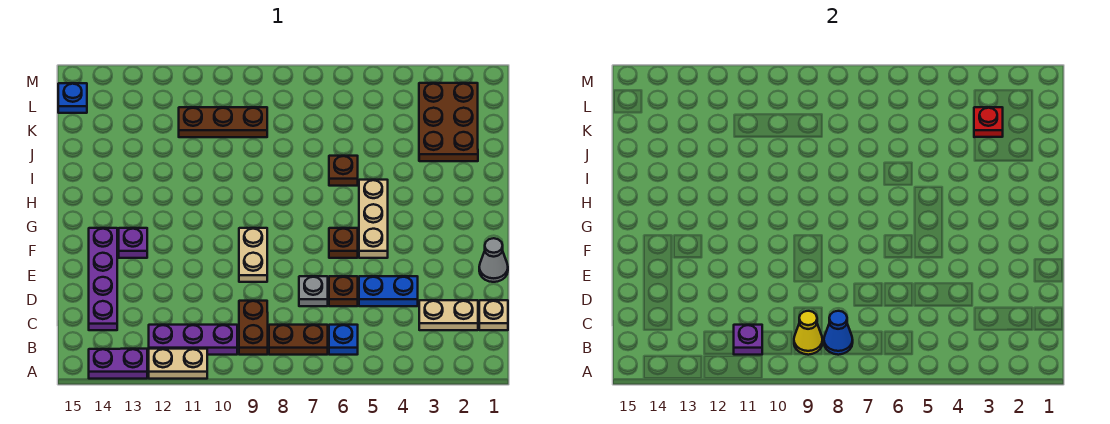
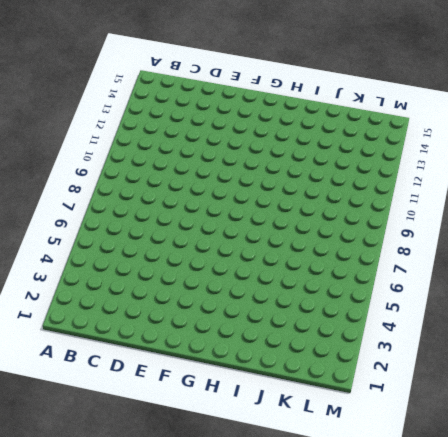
none -> tan 1x2 plate [149,349,207,379]
none -> purple 1x2 plate [89,349,147,379]
none -> blue 1x1 plate [329,325,358,355]

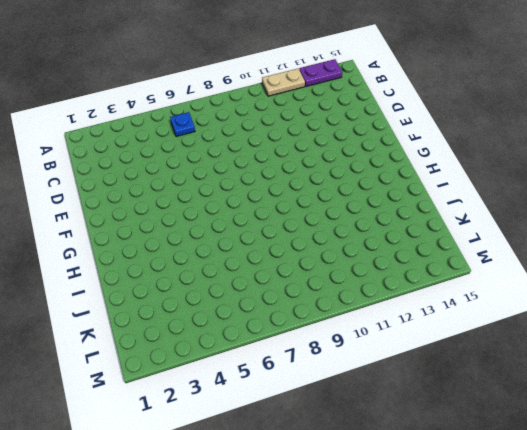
none -> brown 1x2 plate [269,325,328,355]
none -> brown 1x2 plate [239,301,268,355]
none -> purple 1x3 plate [149,325,237,355]

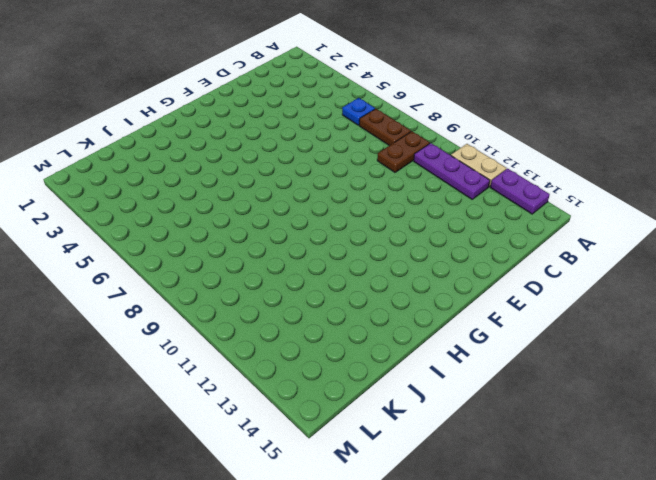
none -> tan 1x1 plate [479,300,508,330]
none -> tan 1x2 plate [419,300,478,330]
none -> purple 1x4 plate [89,228,117,330]

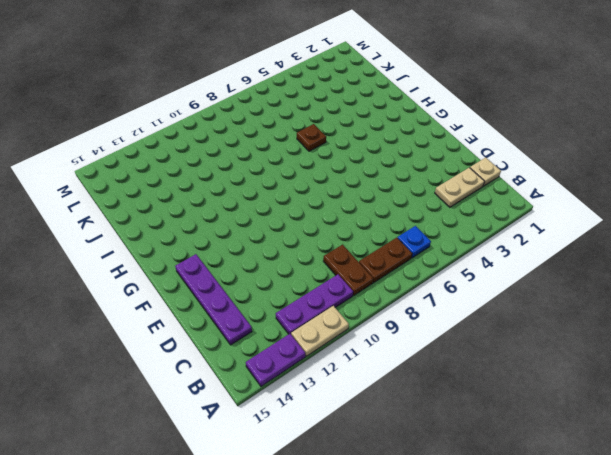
none -> blue 1x2 plate [359,276,418,306]
none -> brown 1x1 plate [329,276,358,306]
none -> grey 1x1 plate [299,276,328,306]

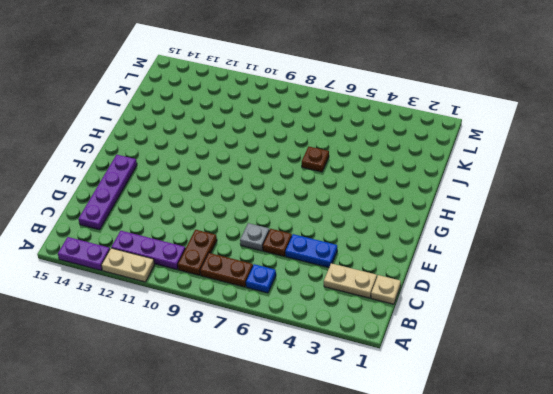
none -> grey 1x1 cone [479,238,508,282]
none -> tan 1x2 plate [239,228,267,282]
none -> tan 1x3 plate [359,180,388,258]

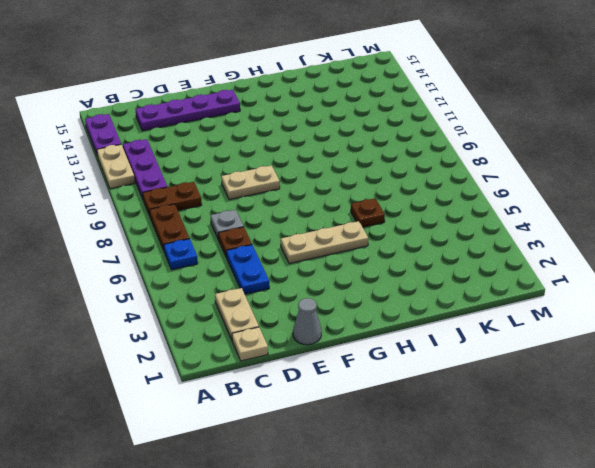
none -> brown 1x1 plate [329,228,358,258]
none -> purple 1x1 plate [119,228,147,258]
none -> brown 2x3 plate [419,83,478,161]

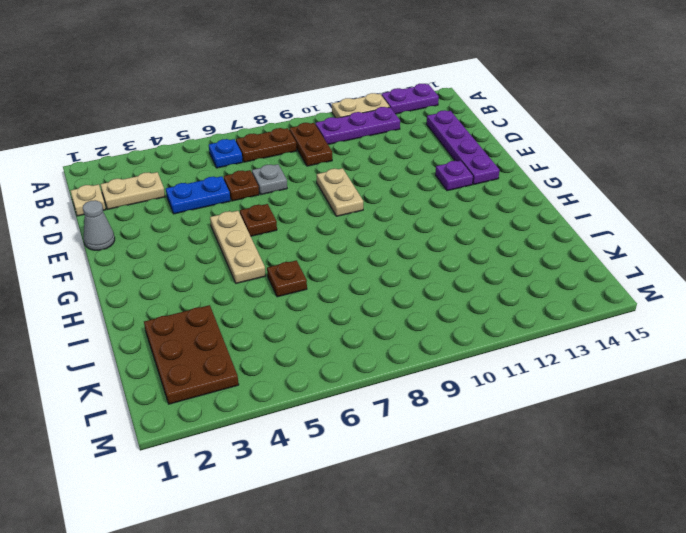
none -> brown 1x3 plate [179,107,267,137]
none -> blue 1x1 plate [58,83,87,113]
none -> blue 1x1 cone [824,311,853,355]

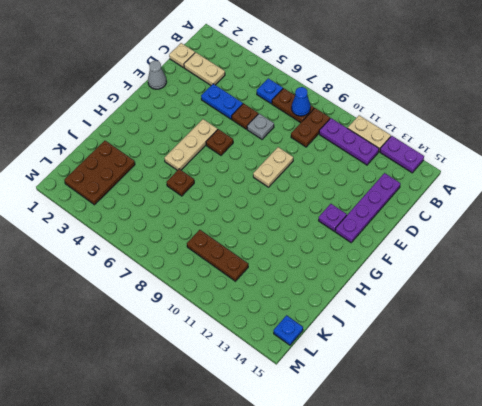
none -> yellow 1x1 cone [794,311,823,355]
none -> purple 1x1 plate [734,325,762,355]
none -> red 1x1 plate [974,107,1003,137]

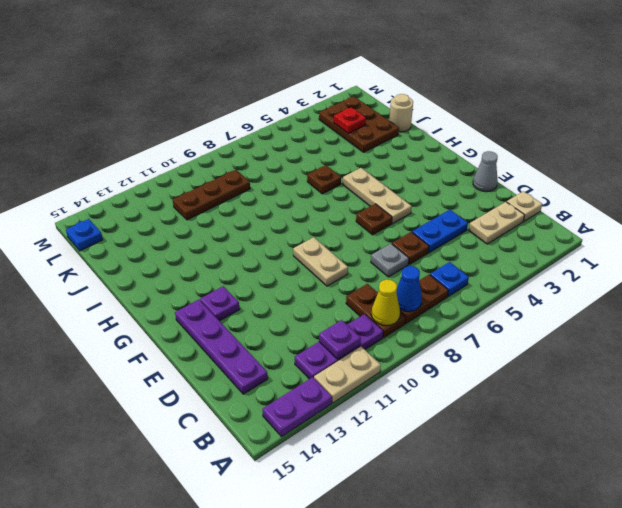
tan 1x1 round brick [389,94,413,132] -> none

